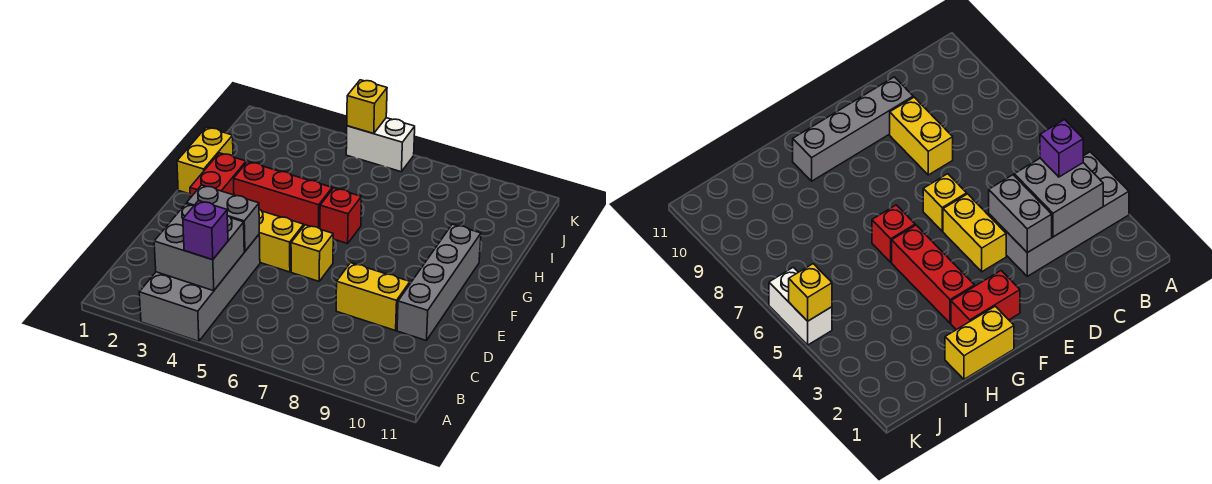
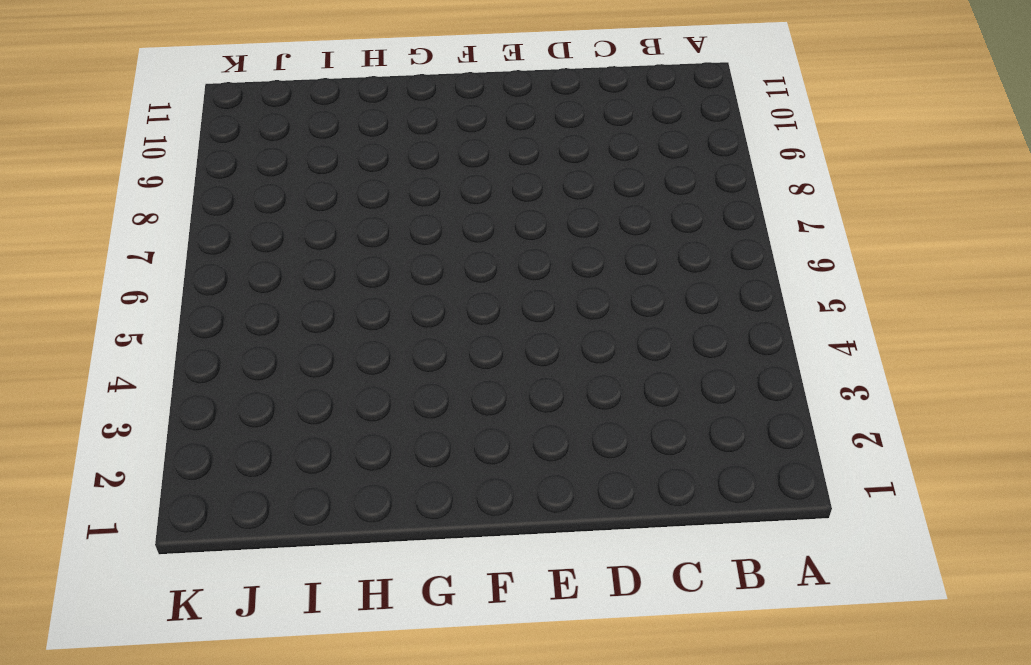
none -> grey 2x4 brick [139,235,260,341]
none -> yellow 1x2 brick [336,263,410,331]
none -> grey 1x4 brick [397,224,481,340]

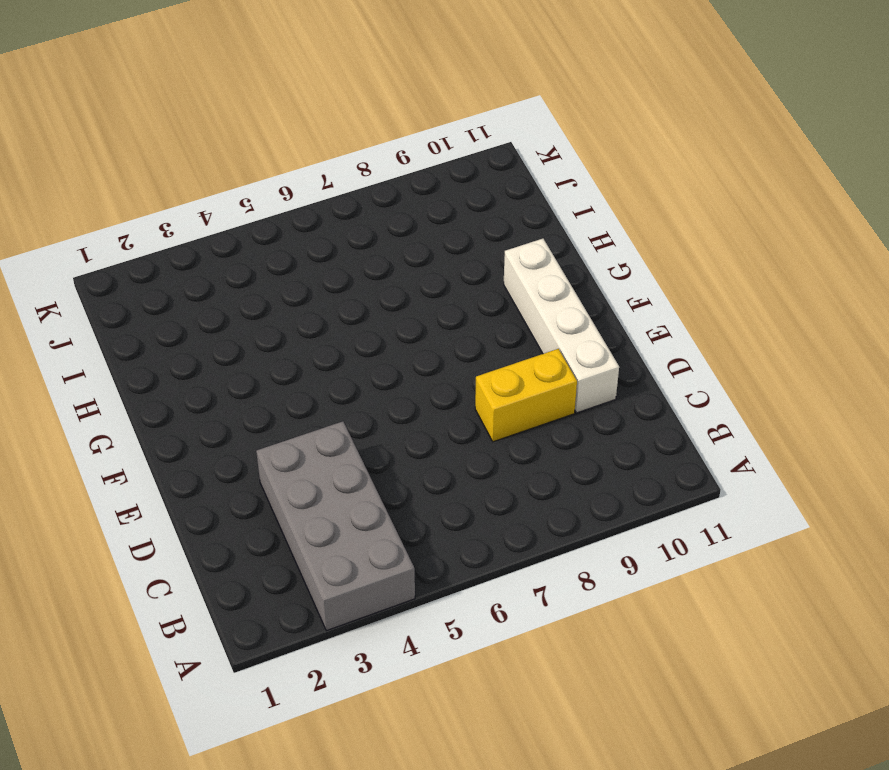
white 1x4 brick [504,239,619,413] -> grey 1x4 brick [397,224,481,340]
none -> yellow 1x2 brick [259,210,304,272]
none -> yellow 1x1 brick [291,225,333,281]
none -> red 1x2 brick [190,153,246,198]

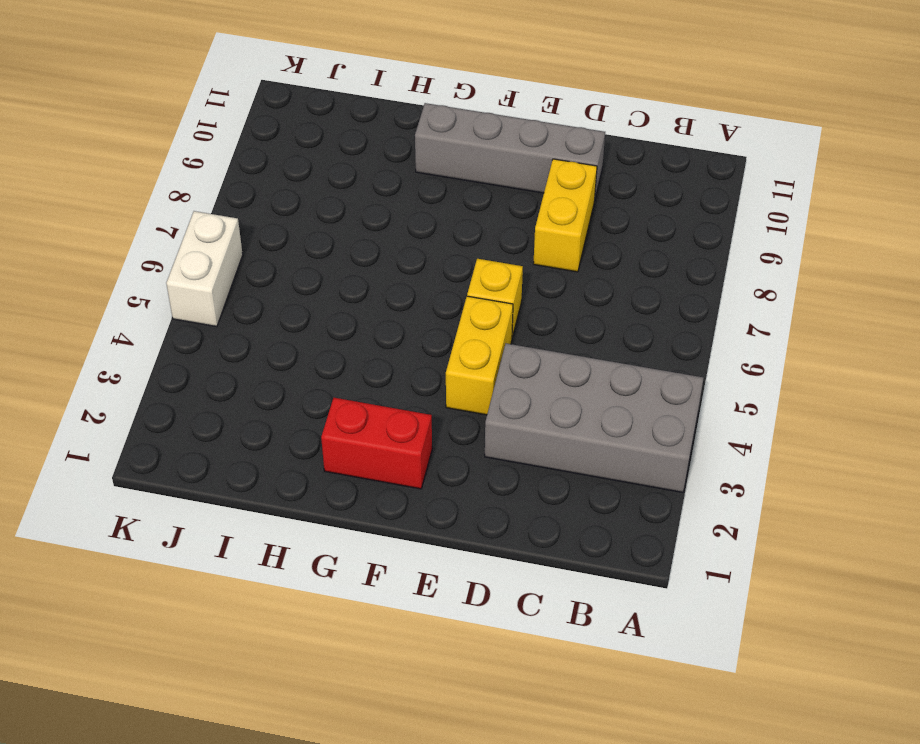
none -> yellow 1x2 brick [177,127,233,194]
none -> red 1x3 brick [234,162,332,229]
none -> red 1x1 brick [320,188,361,244]

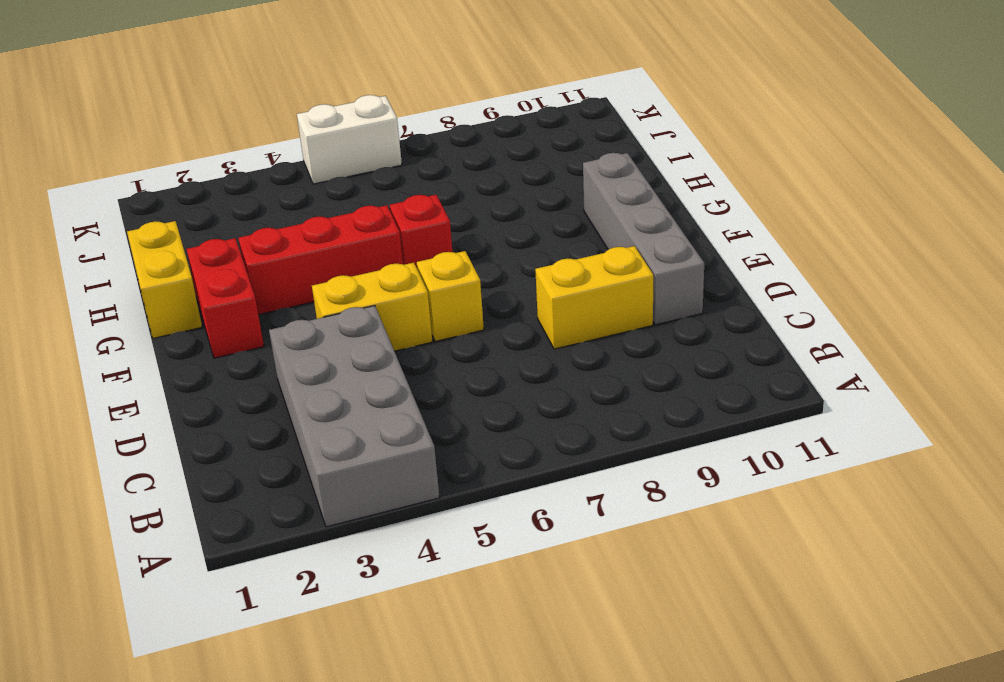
none -> grey 2x2 brick [154,204,244,291]
none -> grey 1x2 brick [187,185,259,251]
none -> yellow 1x1 brick [347,80,387,134]

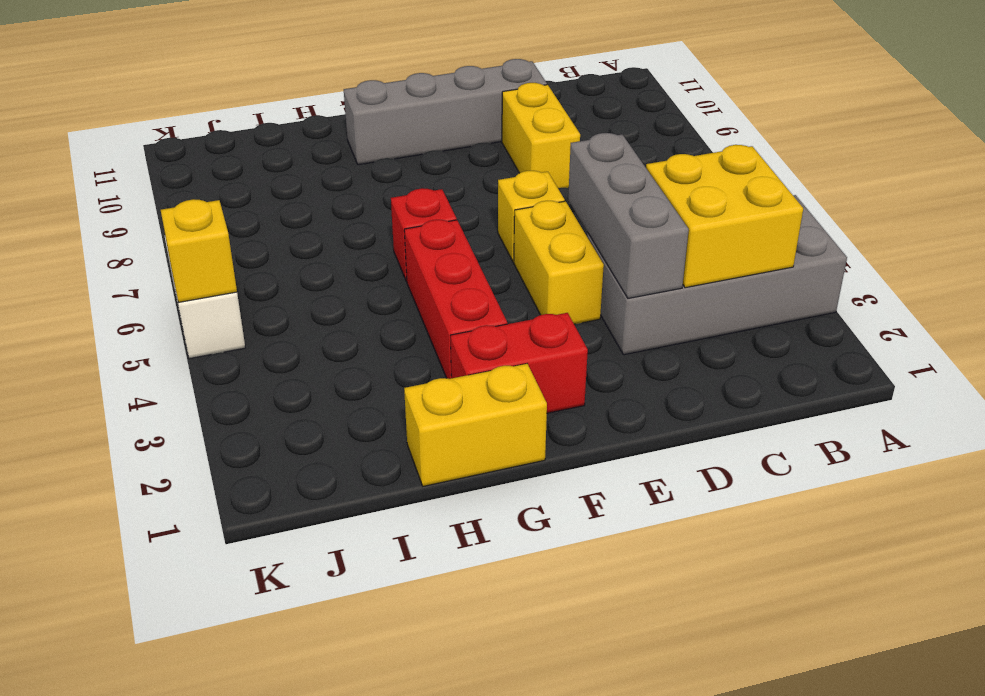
yellow 2x2 brick [646,145,803,288] -> grey 2x2 brick [154,204,244,291]
grey 1x3 brick [568,133,689,298] -> grey 1x2 brick [187,185,259,251]
none -> purple 1x1 brick [183,201,228,260]

